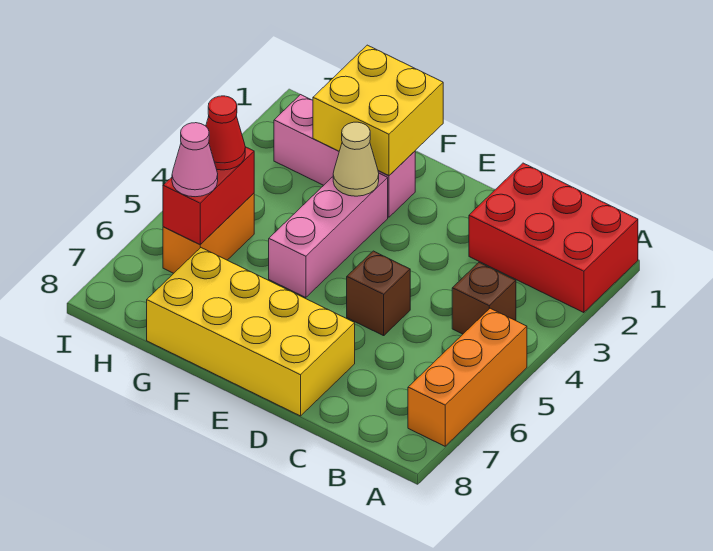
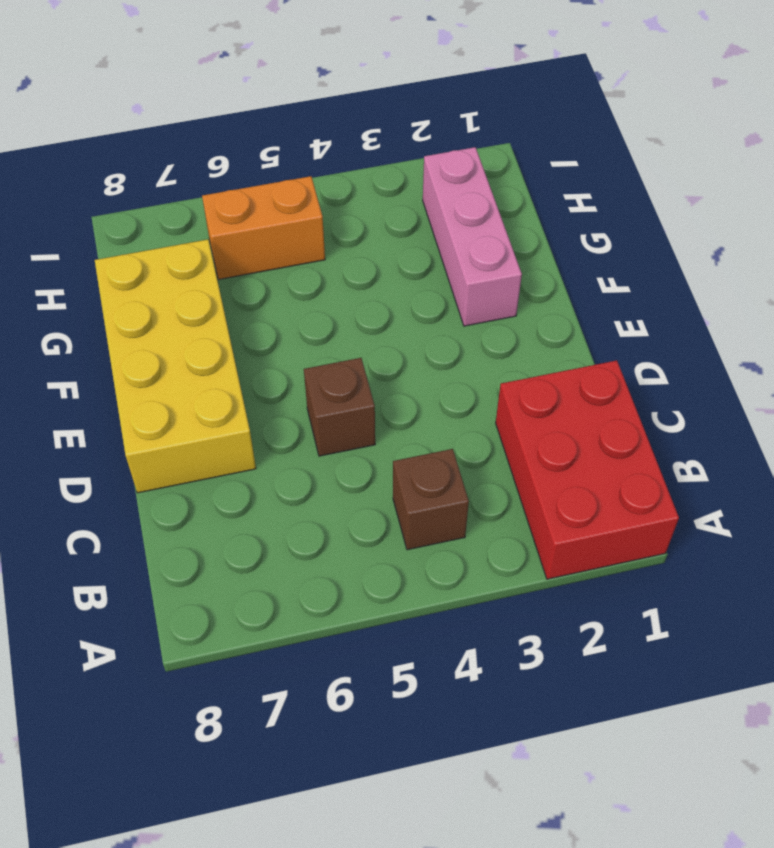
none -> orange 1x3 brick [408,308,527,446]
none -> pink 1x3 brick [269,173,388,298]
none -> yellow 2x2 brick [313,45,443,175]

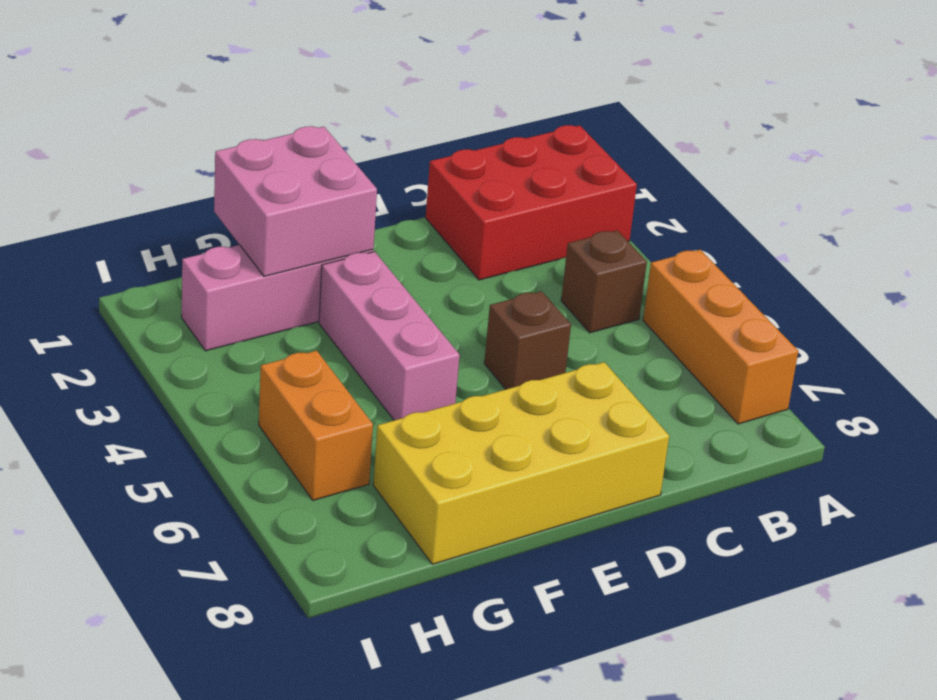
pink 2x2 brick [214,126,377,276] -> yellow 2x2 brick [313,45,443,175]
none -> tan 1x1 cone [333,122,379,196]
none -> red 1x2 brick [163,147,254,245]
none -> red 1x1 cone [206,96,245,170]

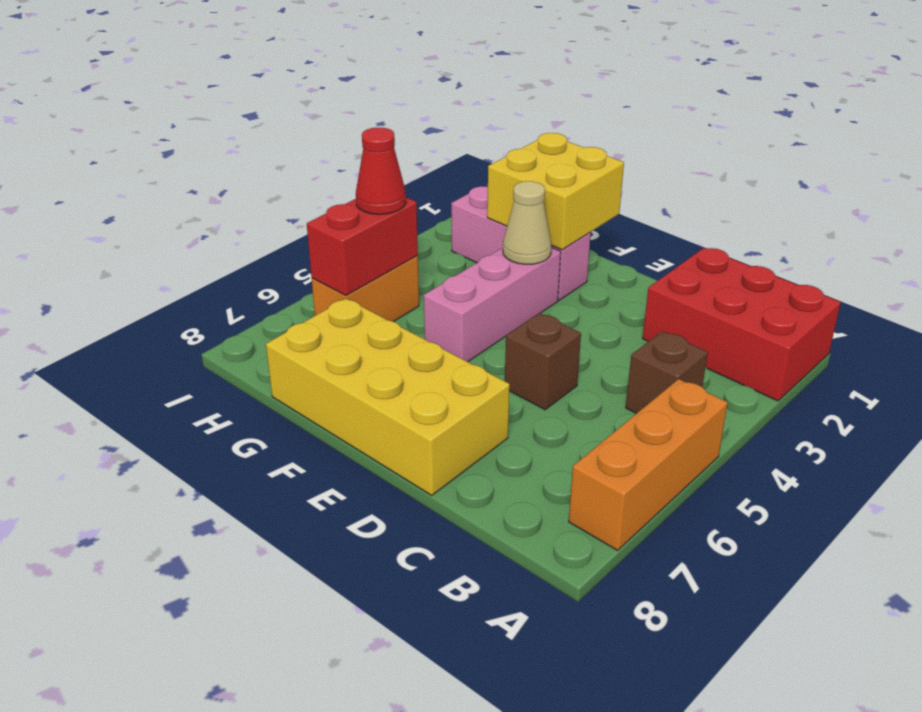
none -> pink 1x1 cone [172,123,218,197]

